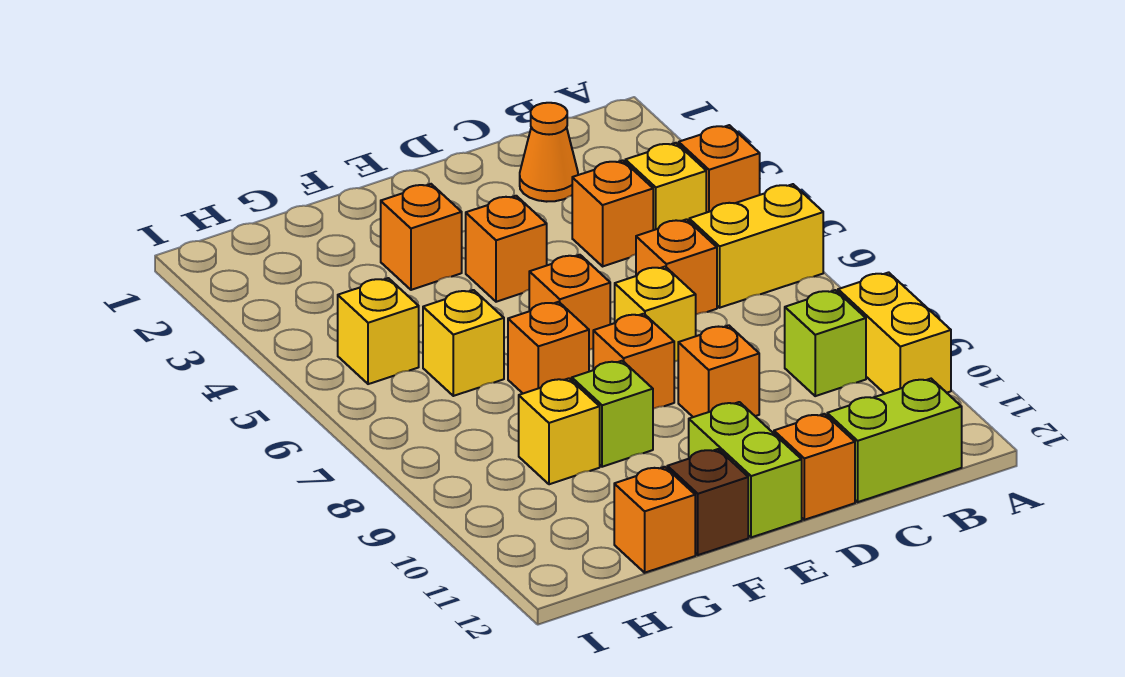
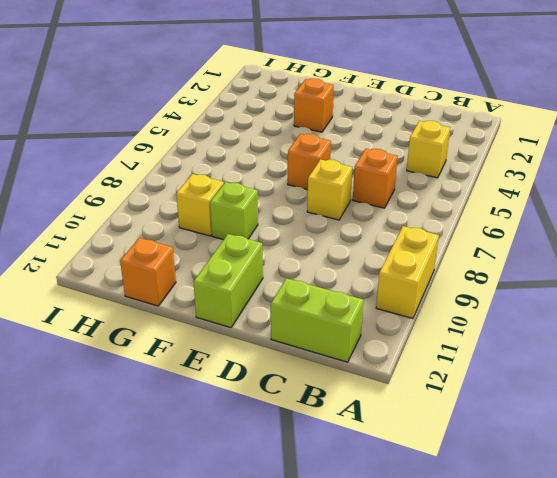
none -> orange 1x1 brick [679,125,760,213]
none -> yellow 1x2 brick [689,184,823,308]
none -> lime 1x1 brick [785,290,866,396]

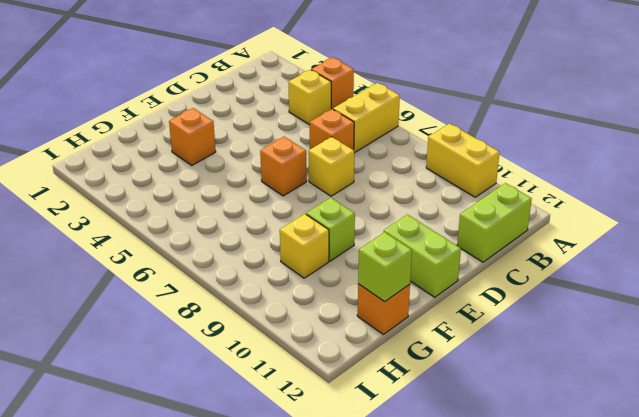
lime 1x1 brick [358,232,412,302] -> lime 1x1 brick moved to [785,290,866,396]
none -> orange 1x1 cone [520,103,578,202]
none -> orange 1x1 brick [572,160,653,266]
none -> orange 1x1 brick [678,325,759,417]

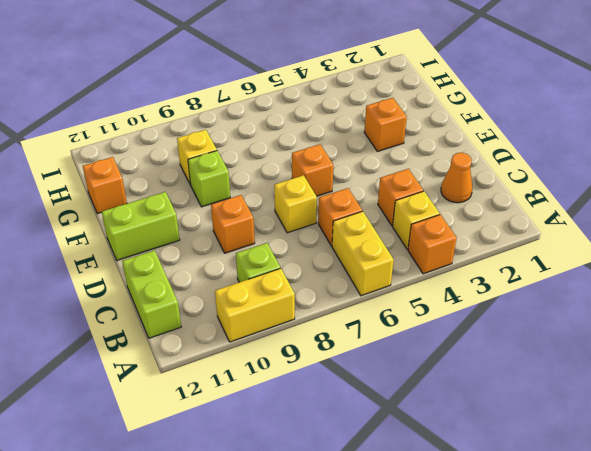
none -> orange 1x1 brick [774,414,855,520]
none -> orange 1x1 brick [466,196,547,302]
none -> orange 1x1 brick [593,314,674,409]

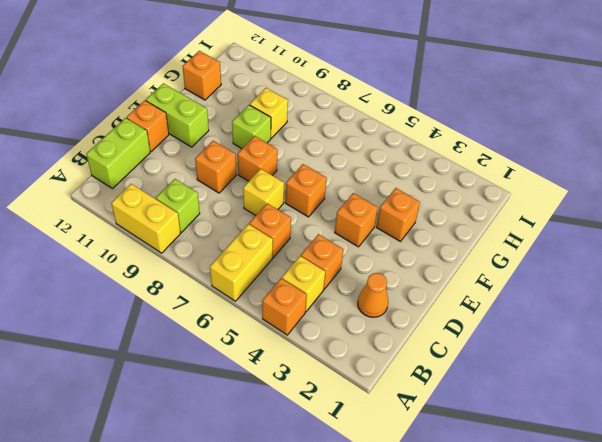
none -> orange 1x1 brick [508,302,589,393]
none -> brown 1x1 brick [667,449,748,555]
none -> yellow 1x1 brick [423,290,504,396]

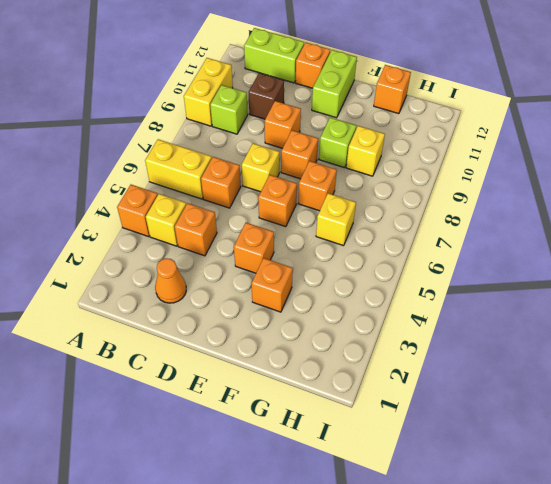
brown 1x1 brick [249,73,284,119] -> brown 1x1 brick moved to [667,449,748,555]
none -> yellow 1x1 brick [338,278,419,384]

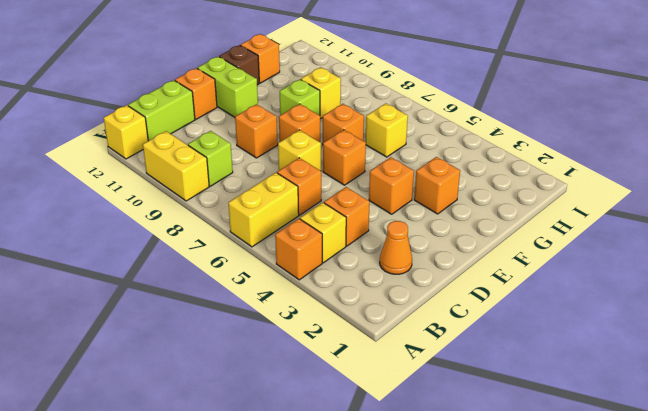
yellow 1x1 brick [104,105,148,159] -> yellow 1x1 brick moved to [338,278,419,384]

